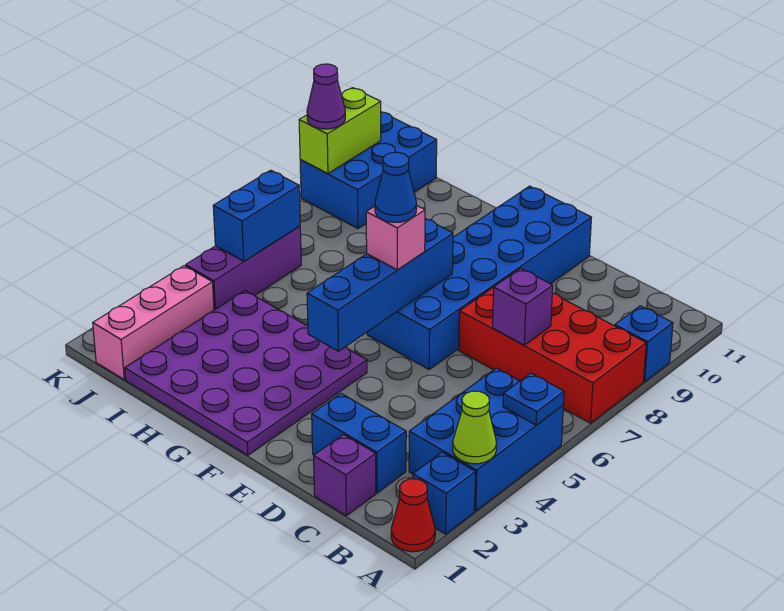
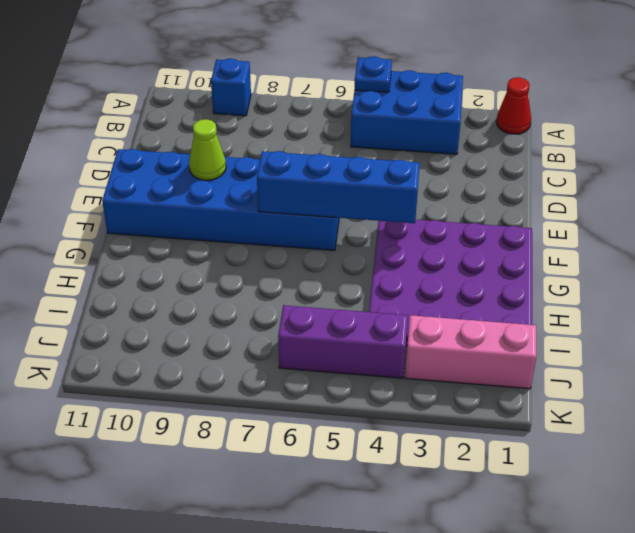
lime 1x1 cone [189,119,226,180] -> lime 1x1 cone moved to [453,391,497,464]
none -> blue 1x1 brick [413,452,475,534]
none -> red 2x4 brick [459,287,646,423]
none -> purple 1x1 brick [314,434,376,516]

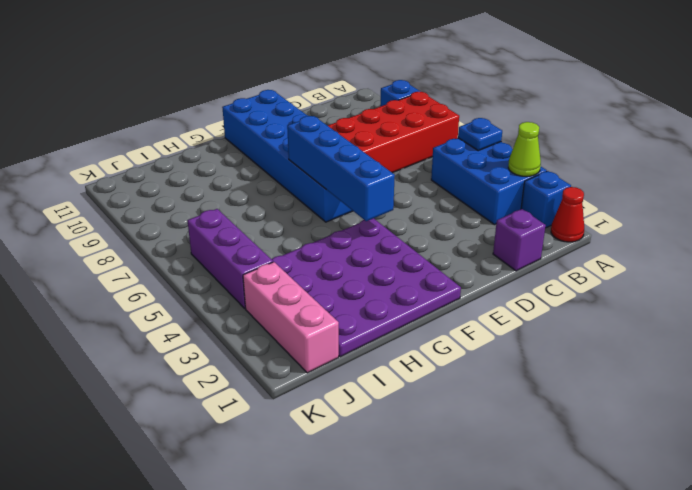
none -> blue 1x2 brick [312,394,406,493]
none -> blue 2x3 brick [300,112,437,228]
none -> purple 1x1 brick [493,268,553,345]

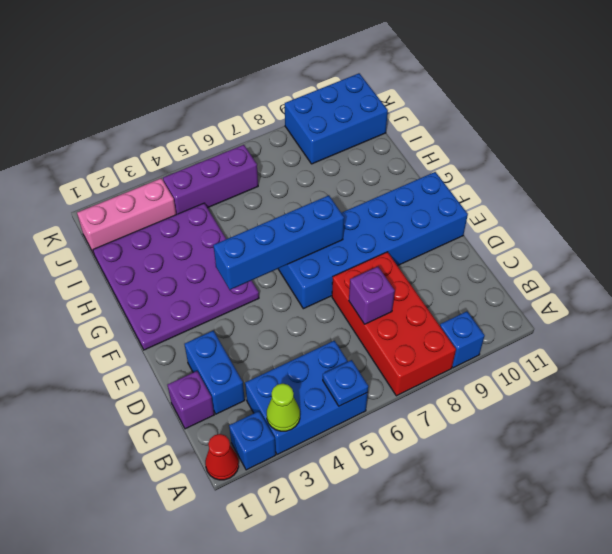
none -> blue 1x2 brick [213,170,300,261]
none -> lime 1x2 brick [299,88,381,173]
none -> pink 1x1 brick [366,206,425,270]

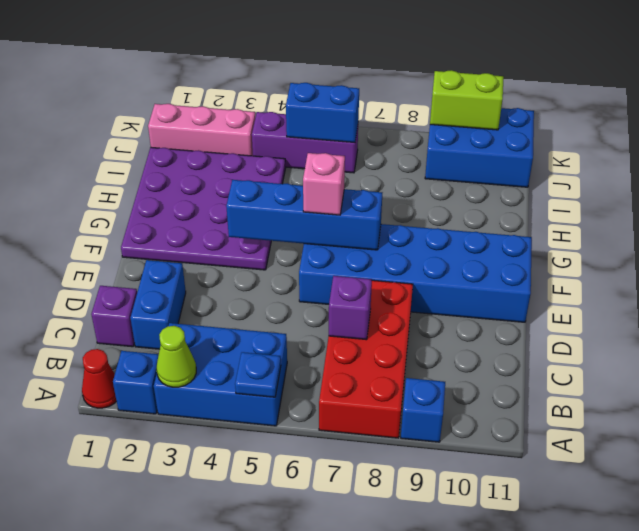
none -> purple 1x1 cone [307,64,345,129]
none -> blue 1x1 cone [375,152,417,222]

